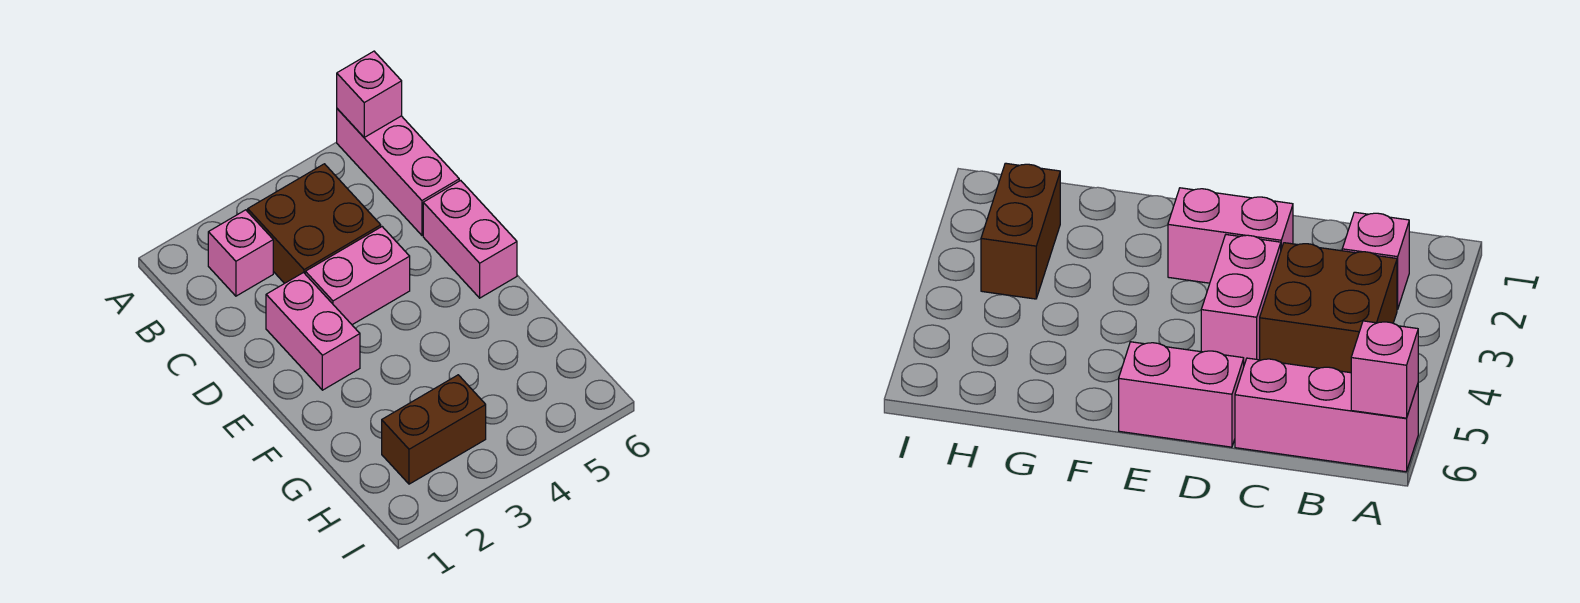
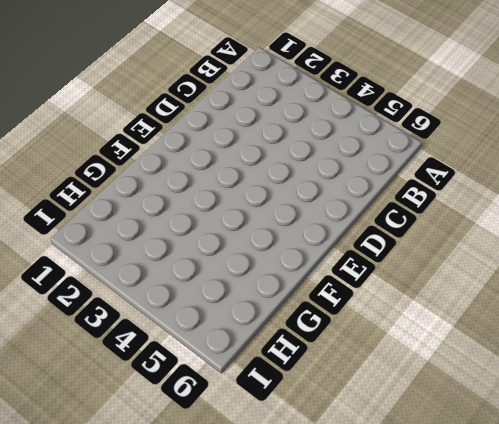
none -> pink 1x3 brick [337,109,459,235]
none -> pink 1x1 brick [208,210,273,296]

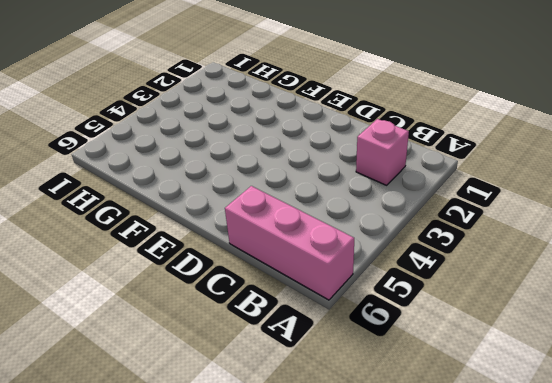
none -> brown 2x2 brick [248,164,381,283]
none -> pink 1x2 brick [266,273,360,390]

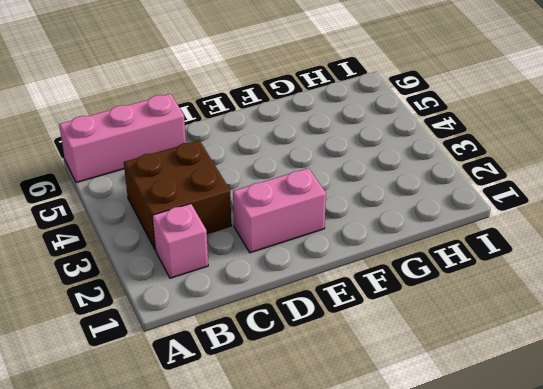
none -> pink 1x2 brick [305,227,410,325]
none -> pink 1x2 brick [423,180,517,298]

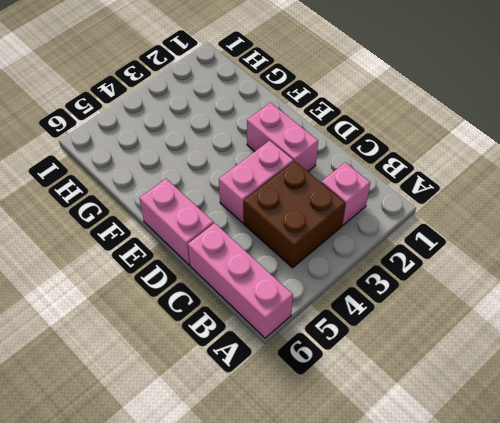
none -> brown 1x2 brick [382,375,486,484]
none -> pink 1x1 brick [337,51,402,137]

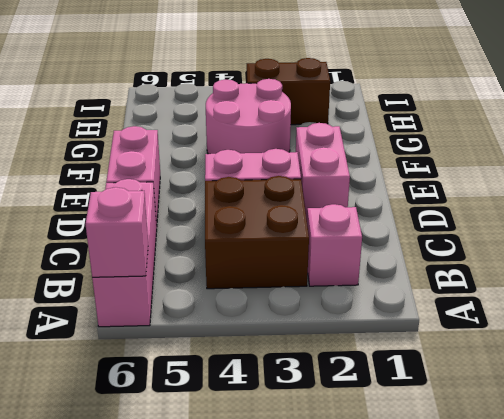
pink 2x2 round brick [206,79,291,154] -> none

